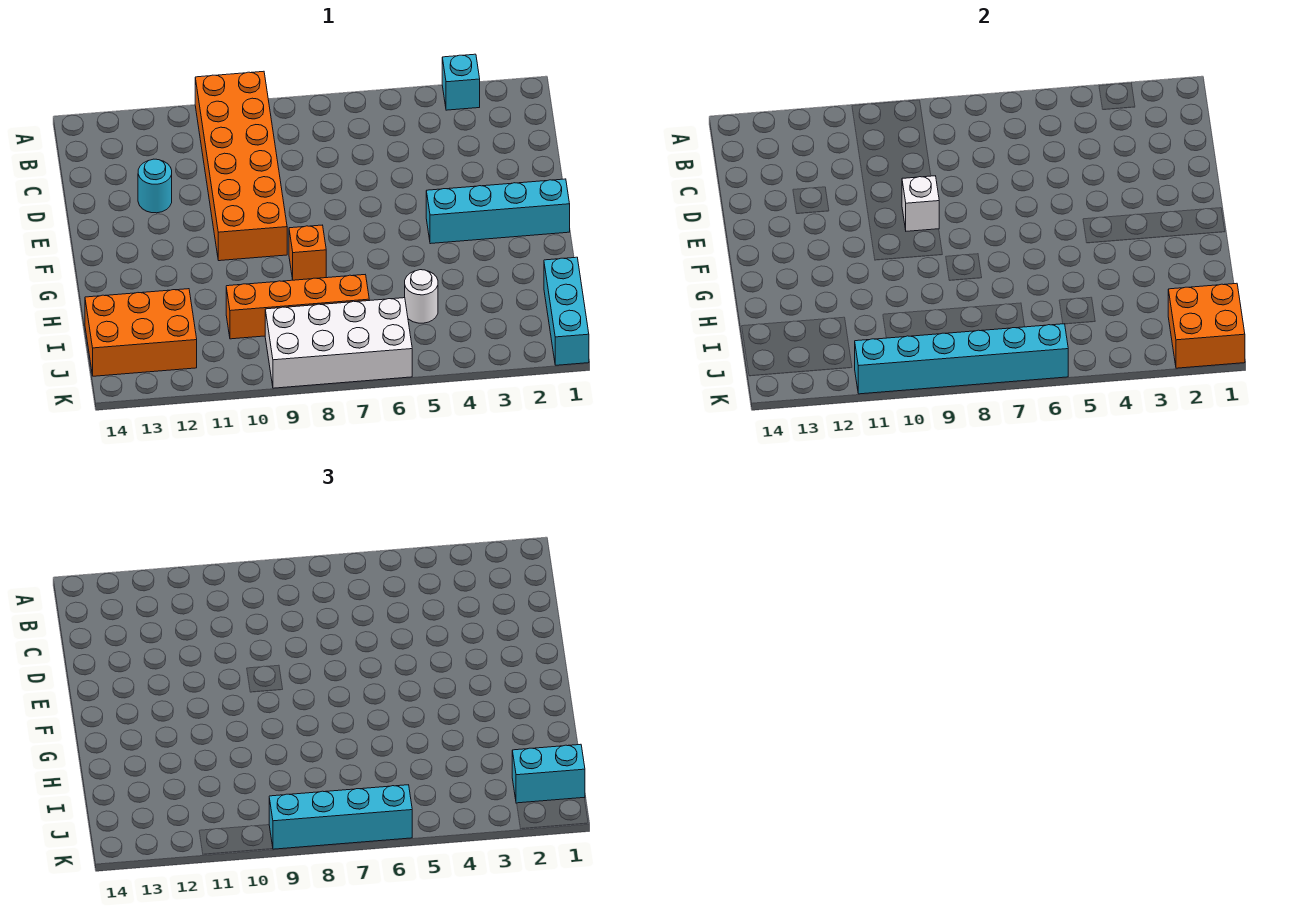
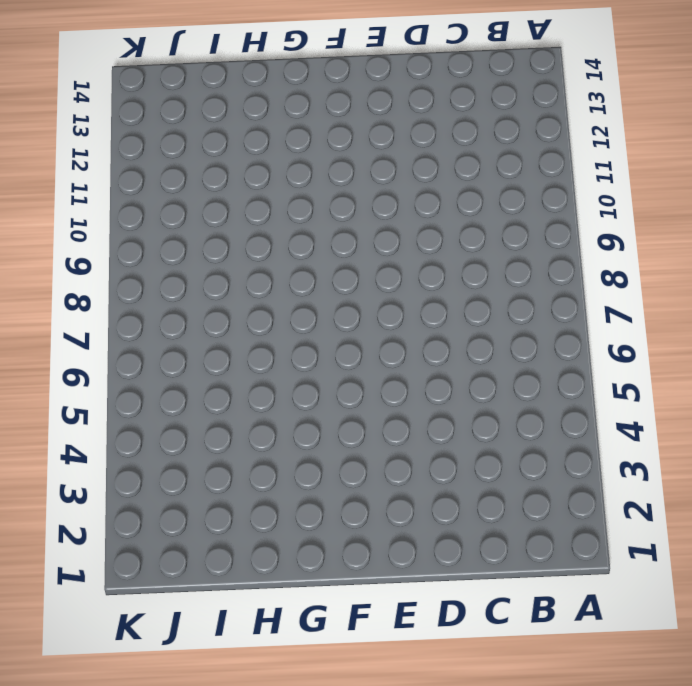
none -> cyan 1x1 brick [442,54,480,110]
none -> orange 2x6 brick [195,71,287,261]
none -> cyan 1x1 round brick [138,159,172,213]

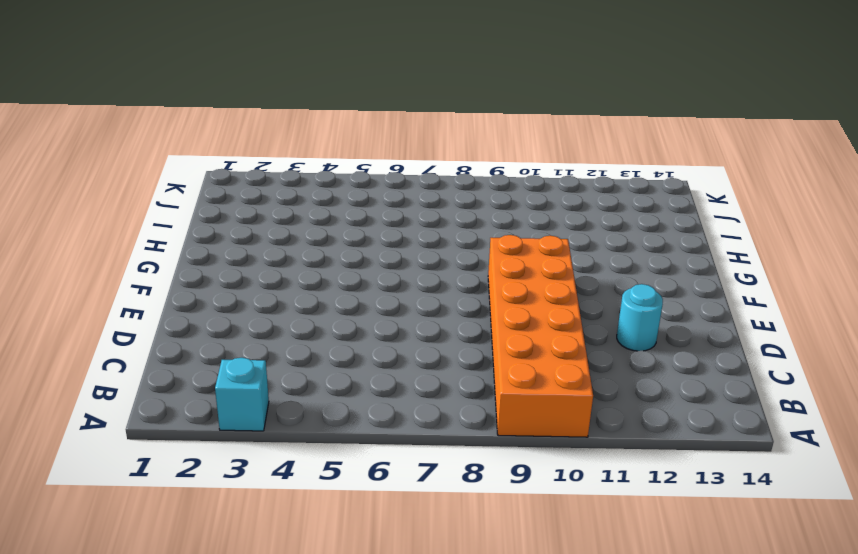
none -> cyan 1x4 brick [426,179,570,244]
none -> orange 1x1 brick [289,225,326,280]
none -> cyan 1x3 brick [544,257,589,365]

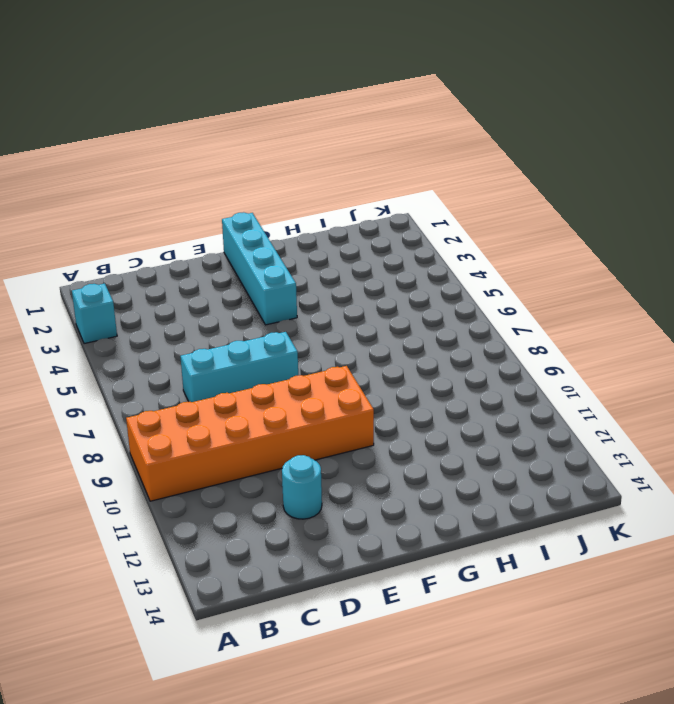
cyan 1x3 brick [180,332,298,402] -> cyan 1x3 brick moved to [544,257,589,365]
none -> orange 1x1 brick [289,225,326,280]
none -> white 1x1 round brick [405,270,438,323]
none -> orange 1x4 brick [226,275,369,339]

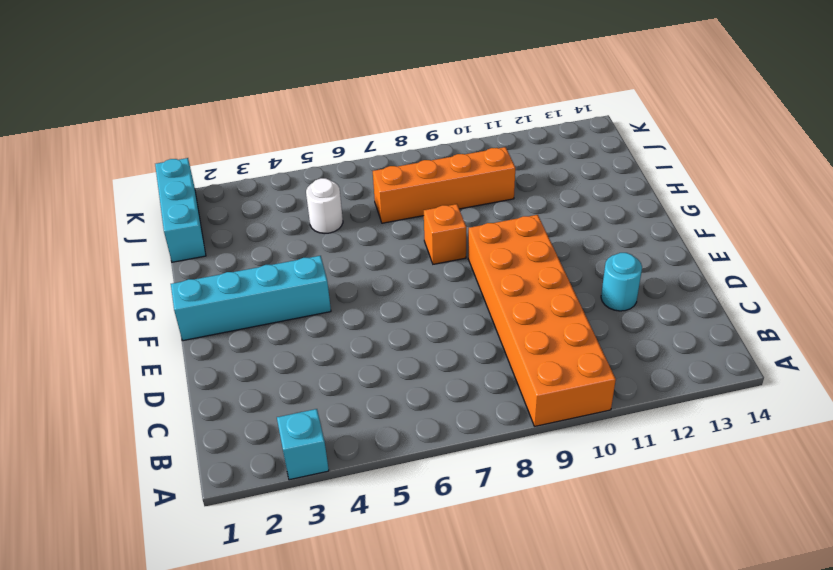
none -> orange 2x3 brick [85,289,197,376]
none -> white 2x4 brick [265,298,412,388]
none -> white 1x1 brick [902,176,939,231]

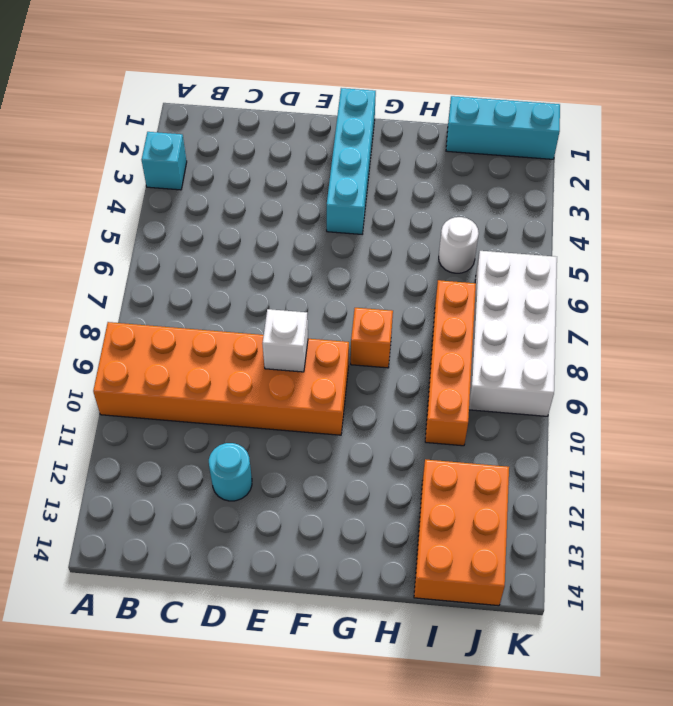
none -> orange 2x2 brick [1168,283,1245,368]
none -> cyan 1x6 brick [855,324,1068,394]
none -> cyan 1x2 brick [512,744,585,803]

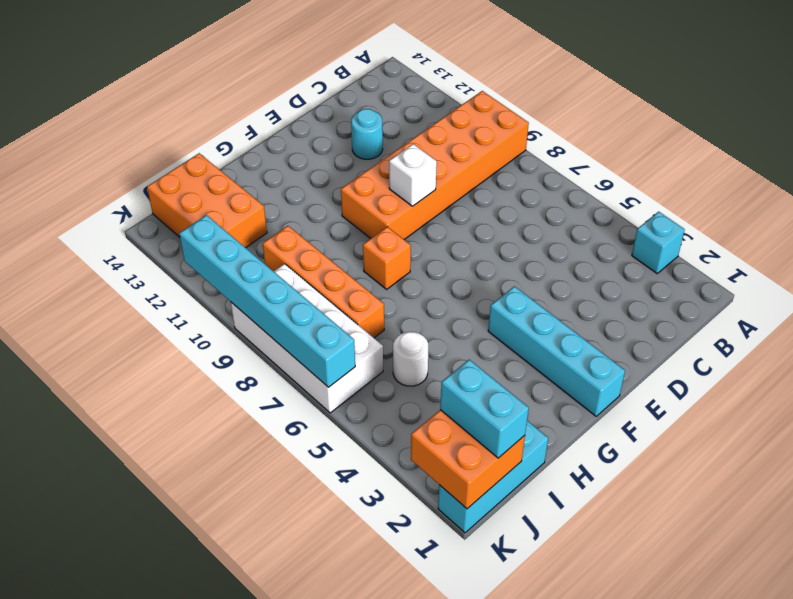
none -> cyan 1x4 brick [269,785,412,849]

